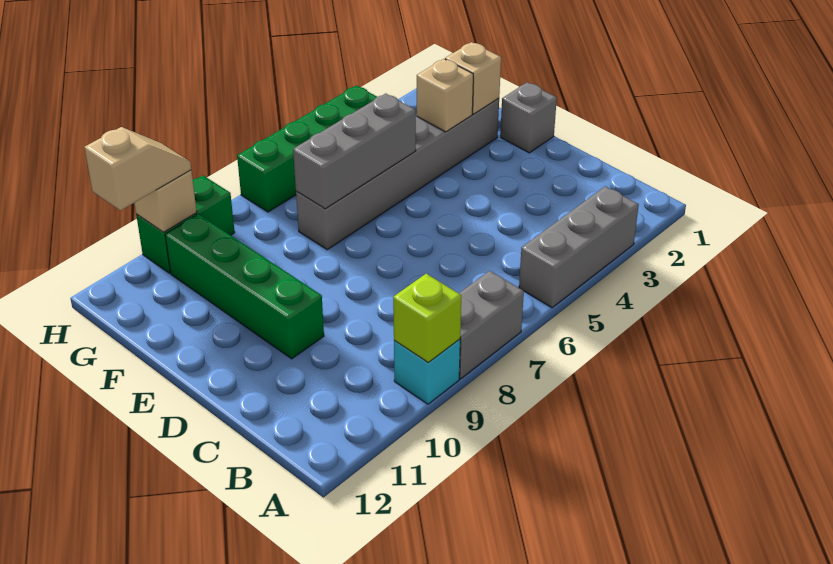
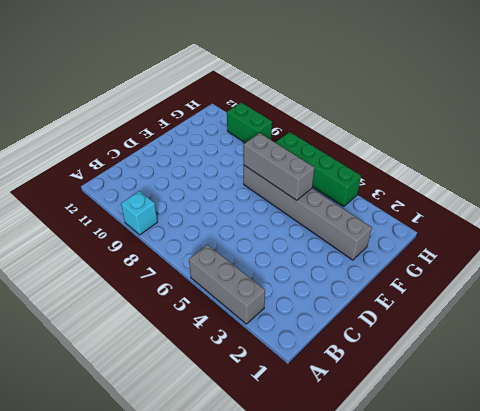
none -> grey 1x2 brick [459,271,524,379]
none -> green 1x4 brick [165,214,324,359]
none -> grey 1x1 brick [500,82,557,153]

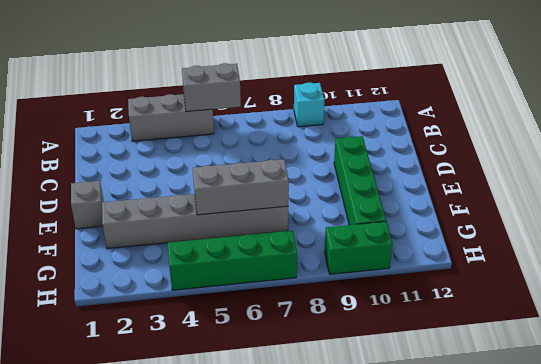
grey 1x2 brick [182,63,241,111] -> grey 1x2 brick moved to [459,271,524,379]
none -> lime 1x1 brick [393,274,461,363]
none -> tan 1x1 brick [445,42,501,114]
none -> tan 1x1 brick [417,59,473,132]

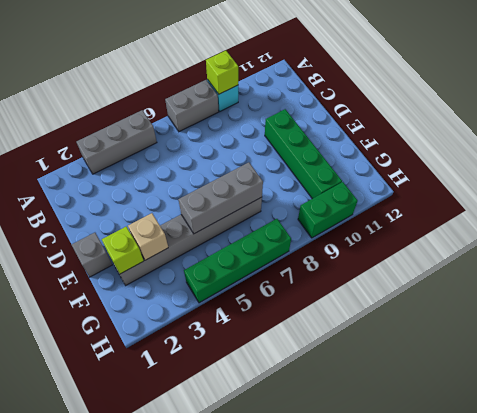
lime 1x1 brick [102,227,144,274] -> tan 1x1 brick [445,42,501,114]
none -> tan 1x1 brick [134,170,197,232]
none -> tan 1x2 slope [84,127,191,211]

